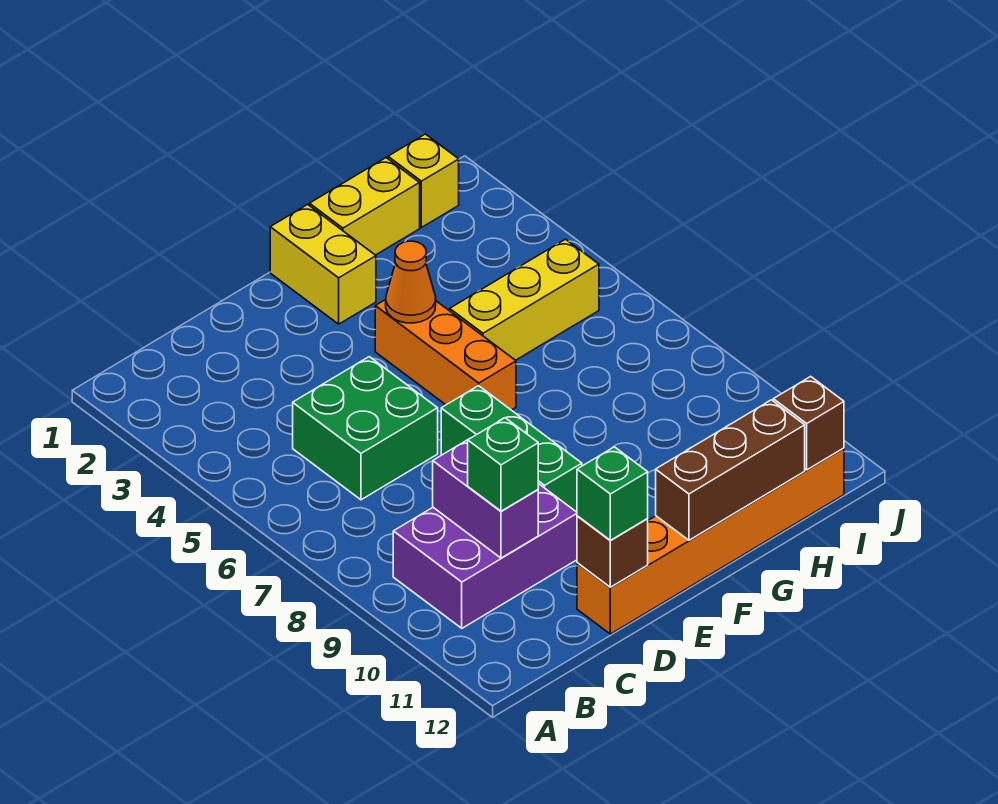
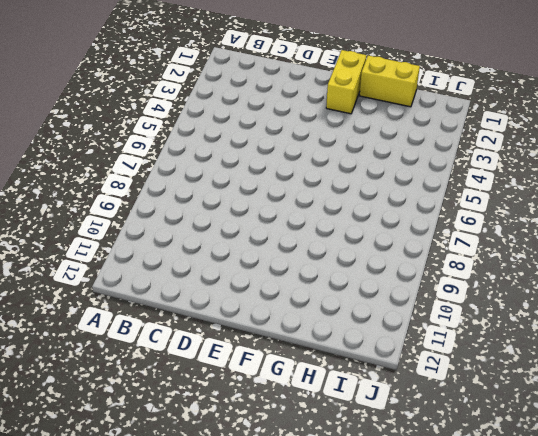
none -> purple 2x3 brick [393,484,577,628]
none -> green 2x2 brick [293,357,438,500]
none -> orange 1x6 brick [577,448,844,634]

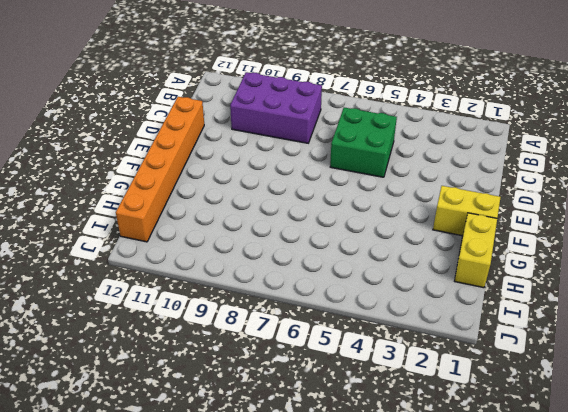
purple 2x3 brick [230,72,322,143] -> purple 2x3 brick turned to [393,484,577,628]
none -> green 1x3 brick [441,386,582,512]
none -> orange 1x3 brick [375,300,516,410]
none -> yellow 1x3 brick [450,239,599,360]

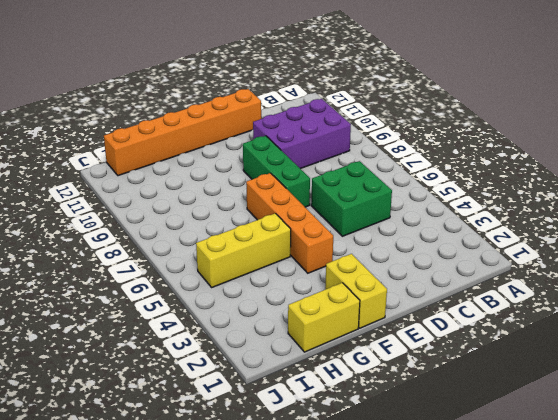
orange 1x4 brick [246,173,333,273] -> orange 1x3 brick [375,300,516,410]
none -> yellow 1x1 brick [388,134,459,227]
none -> purple 1x2 brick [433,440,538,558]
none -> brown 1x1 brick [577,516,648,587]

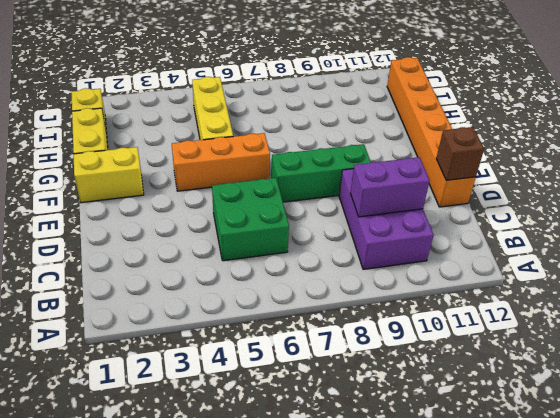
none -> orange 1x1 cone [386,241,436,323]
none -> brown 1x3 brick [656,400,805,540]
none -> brown 1x1 brick [773,376,844,470]

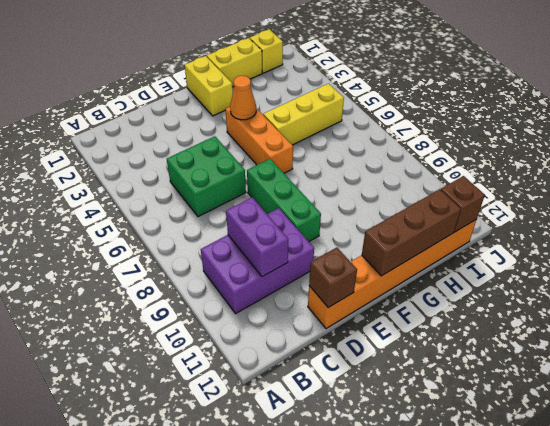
none -> green 1x1 brick [468,418,538,511]
none -> green 1x1 brick [577,447,648,540]

